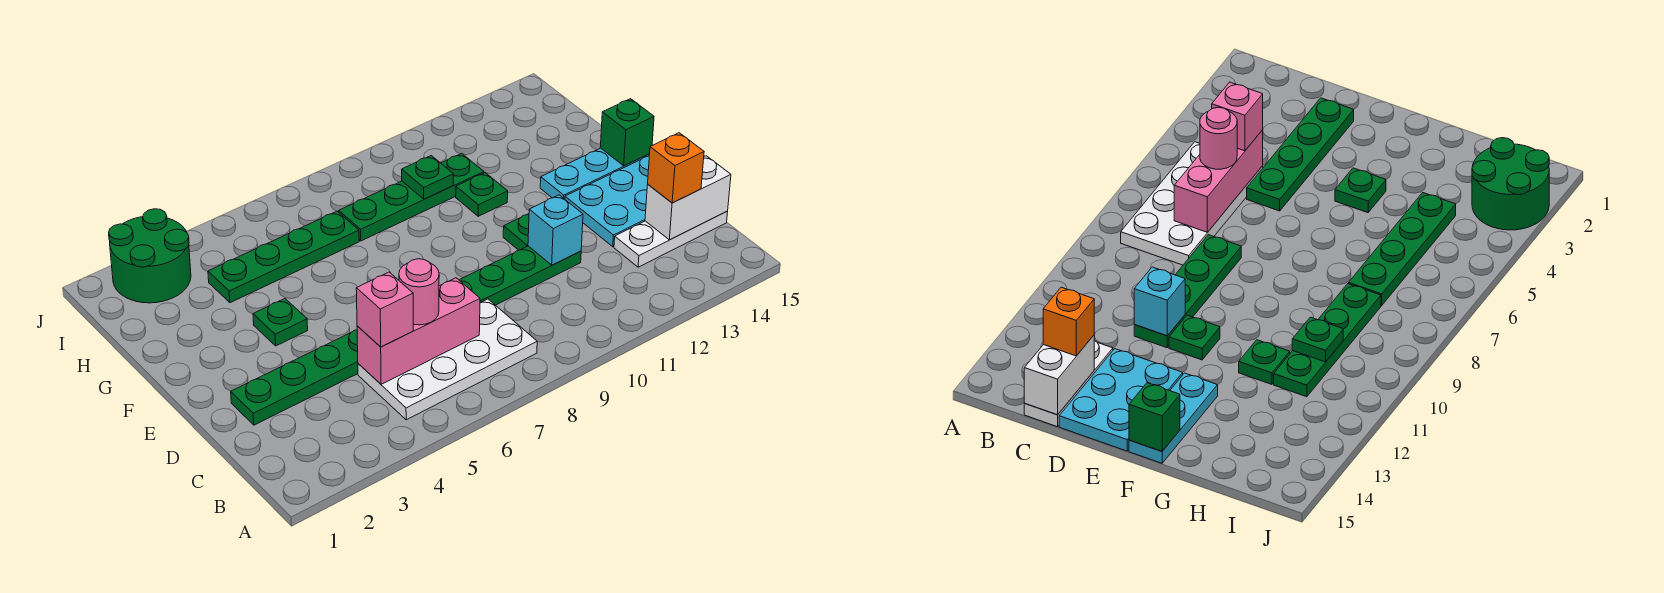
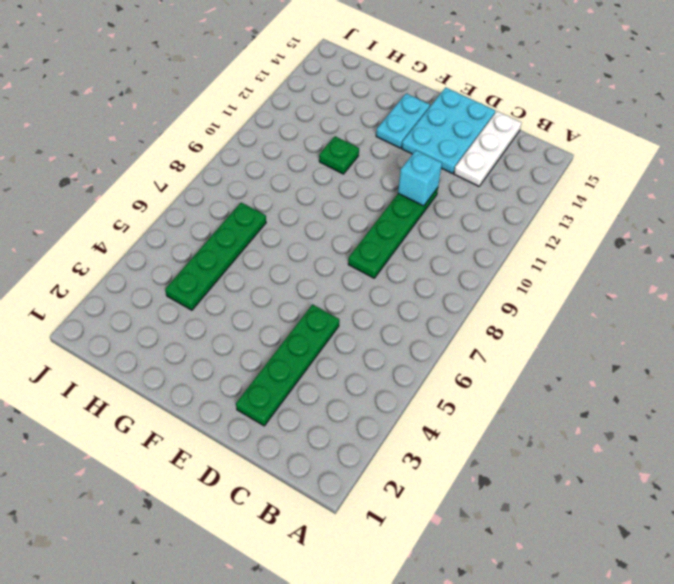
cyan 1x2 plate [376,93,430,148] -> cyan 1x3 plate [540,148,650,199]
none -> white 2x4 plate [358,299,537,420]
none -> green 1x1 plate [503,214,529,250]
none -> green 1x1 plate [253,299,308,346]

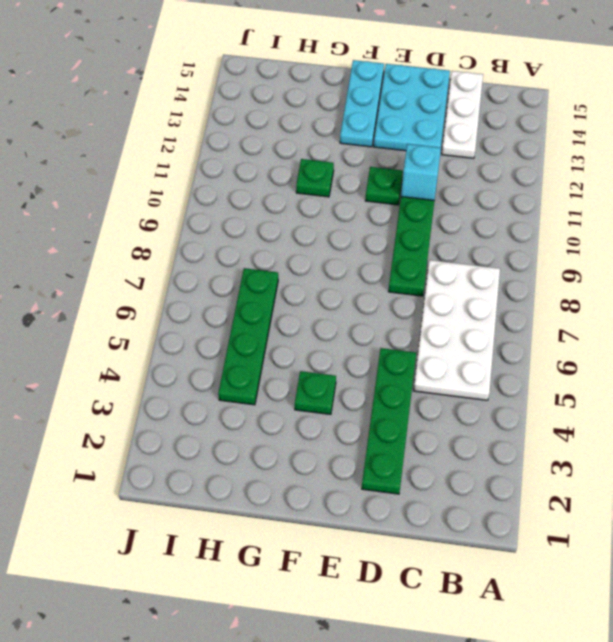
none -> green 1x4 plate [339,153,484,241]
none -> green 2x2 round brick [109,209,191,303]
none -> pink 1x3 brick [357,278,480,384]

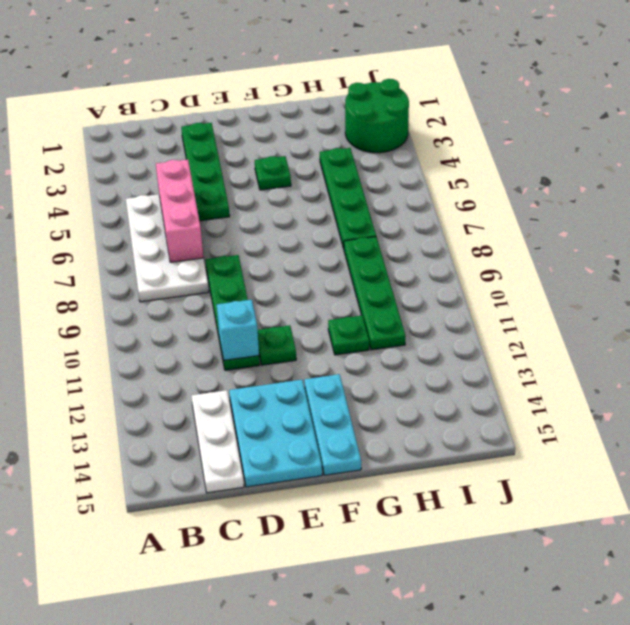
none -> white 1x2 brick [645,156,731,240]
none -> green 1x1 brick [600,99,654,166]
none -> green 1x1 plate [402,156,453,199]

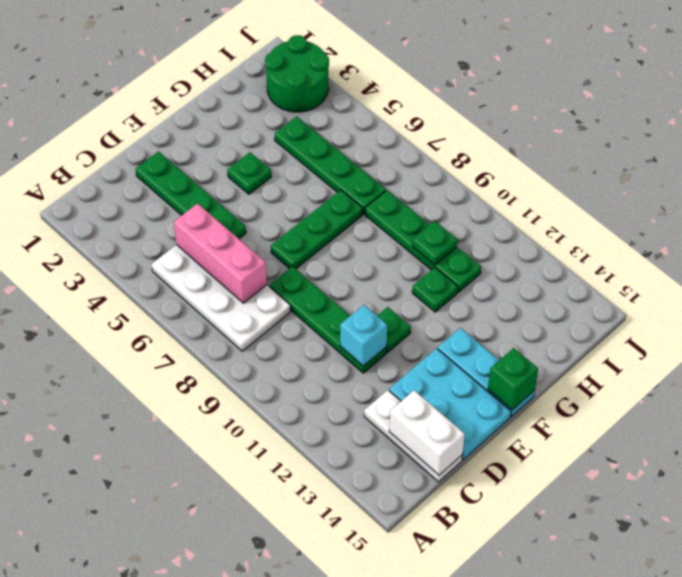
green 1x3 plate [271,190,363,269] -> none
none -> pink 1x1 brick [356,272,413,347]
none -> pink 1x1 round brick [399,259,439,325]
none -> orange 1x1 brick [648,133,704,203]

